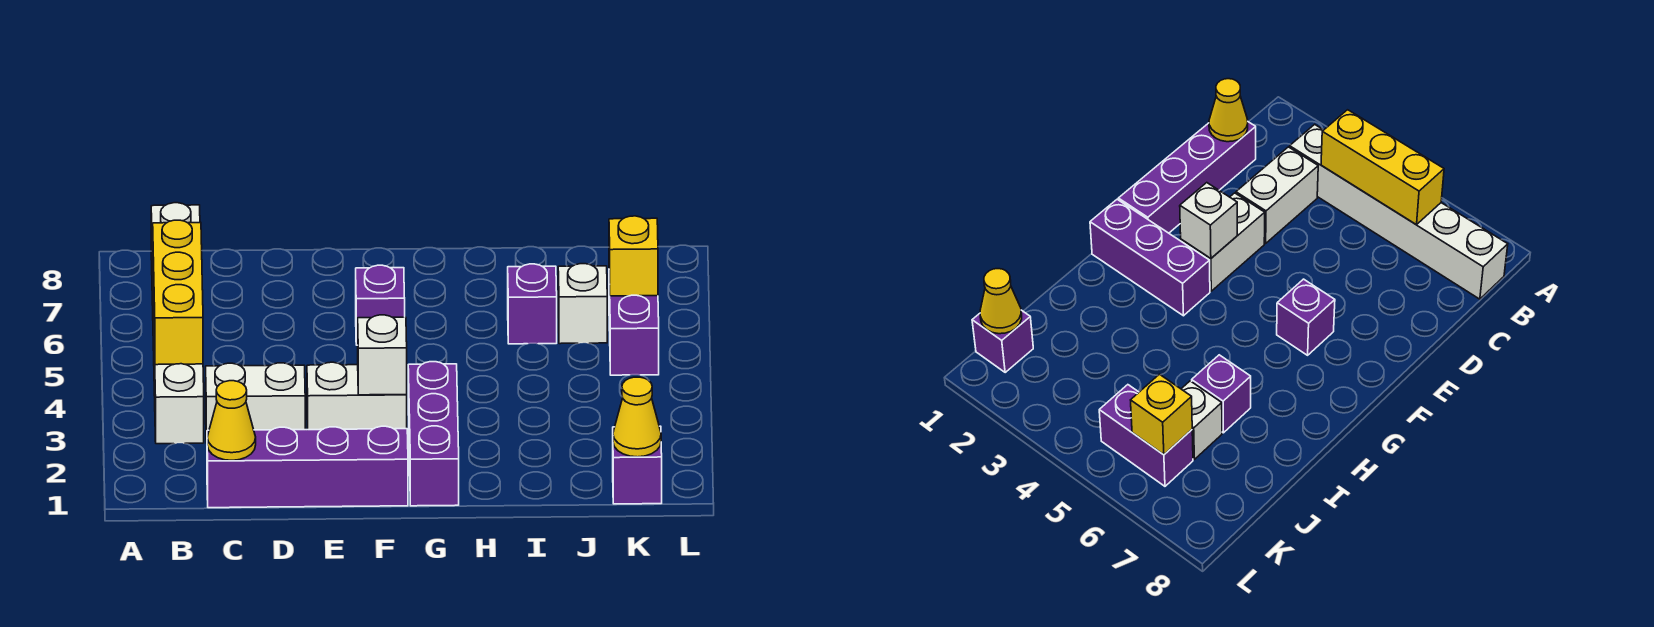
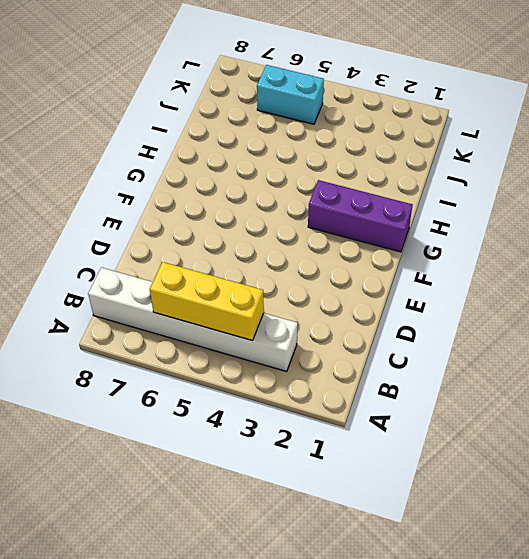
cyan 1x2 brick [257,65,324,124] -> purple 1x2 brick [609,284,659,375]
none -> purple 1x4 brick [207,426,408,508]
none -> white 1x2 brick [206,363,305,443]
none -> white 1x2 brick [307,362,407,430]

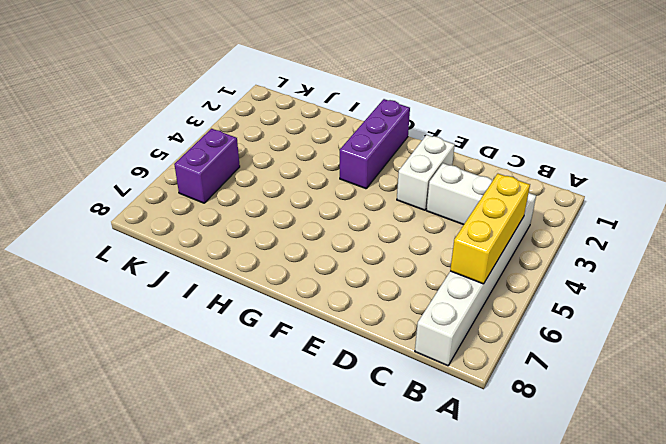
white 1x2 brick [397,135,455,210] -> white 1x2 brick turned to [307,362,407,430]
none -> purple 1x4 brick [207,426,408,508]
none -> purple 1x1 brick [356,265,405,345]
none -> purple 1x1 brick [508,264,557,344]

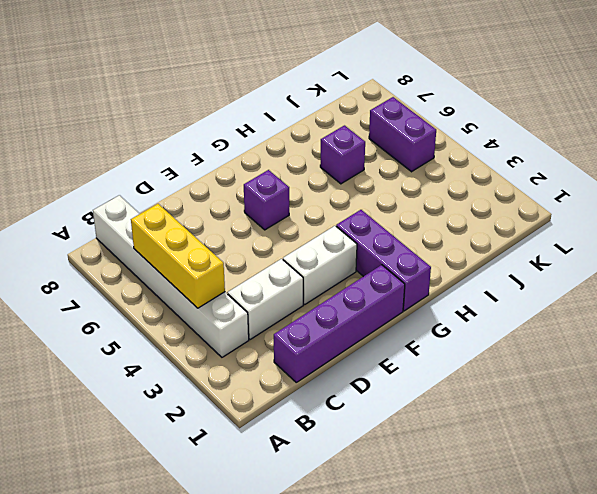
none -> white 1x1 brick [558,264,607,344]
none -> purple 1x1 brick [613,426,662,504]
none -> yellow 1x1 cone [207,381,256,460]

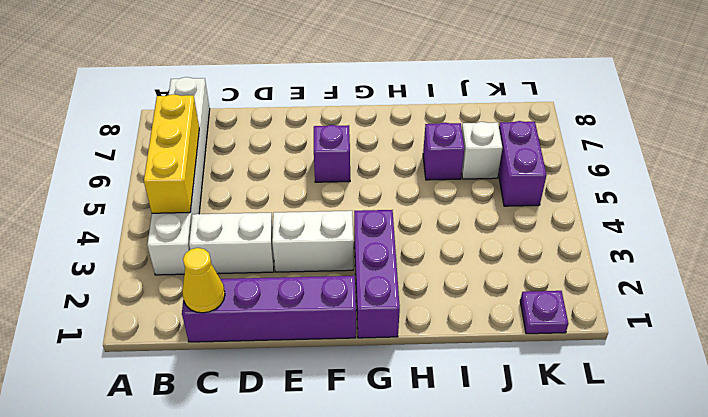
purple 1x1 plate [520,291,568,334] -> purple 1x1 brick [613,426,662,504]
none -> white 1x1 brick [358,315,407,395]
none -> yellow 1x1 cone [613,377,661,457]
none -> yellow 1x1 brick [609,216,658,296]

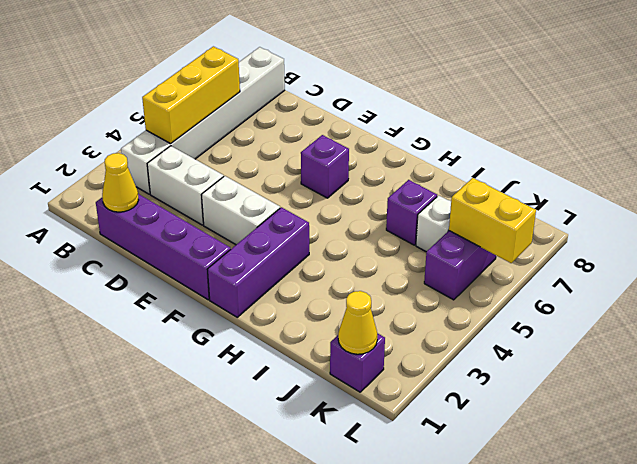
yellow 1x2 brick [449,178,536,263] -> yellow 1x1 brick [609,216,658,296]
none -> white 1x1 brick [358,315,407,395]

